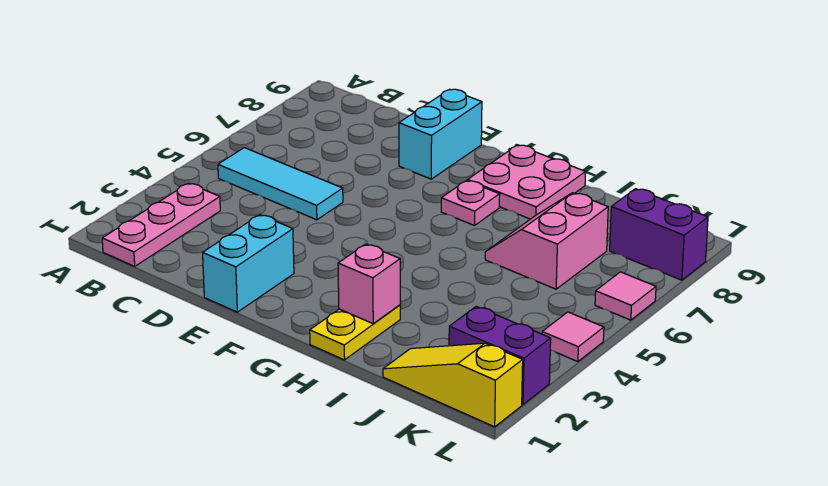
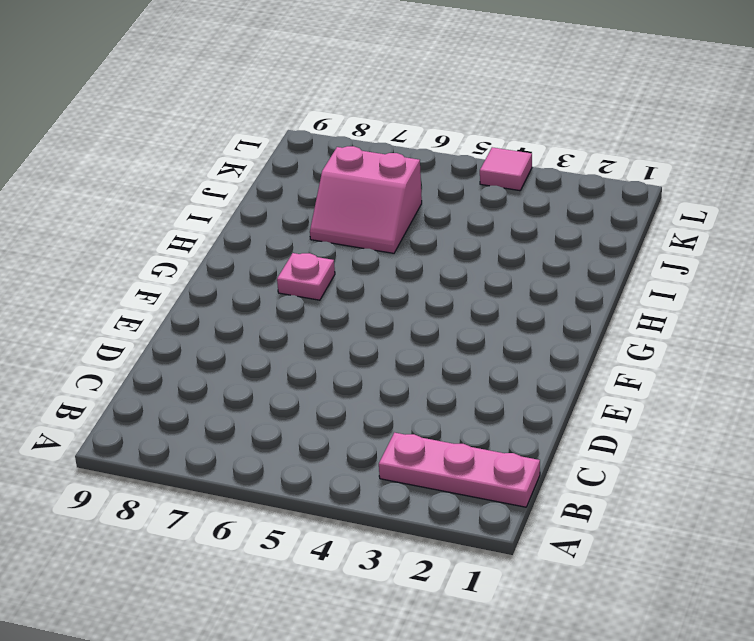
none -> cyan 1x3 tile [218,148,343,220]
none -> cyan 1x2 brick [203,215,294,312]
none -> cyan 1x2 brick [399,89,482,179]

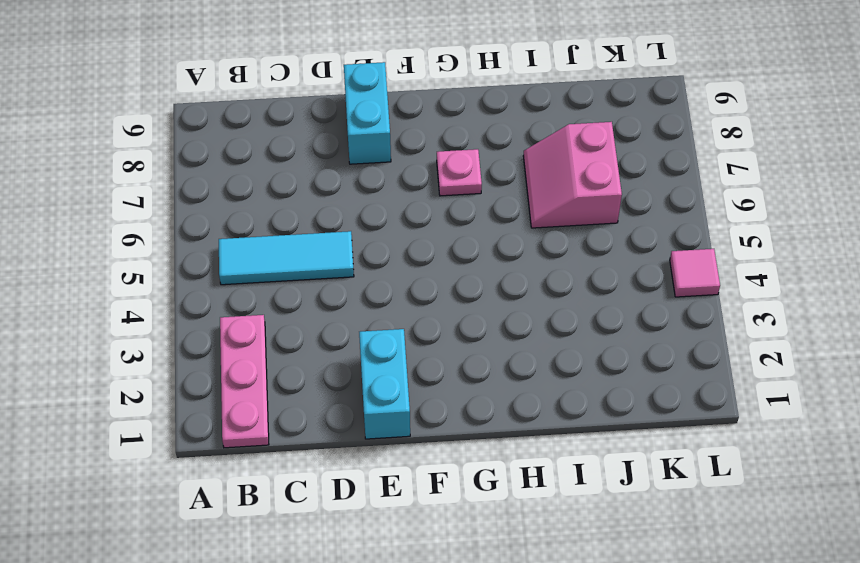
none -> pink 2x2 plate [468,145,586,219]
none -> yellow 1x2 plate [310,305,400,360]
none -> yellow 1x3 slope [383,343,523,427]

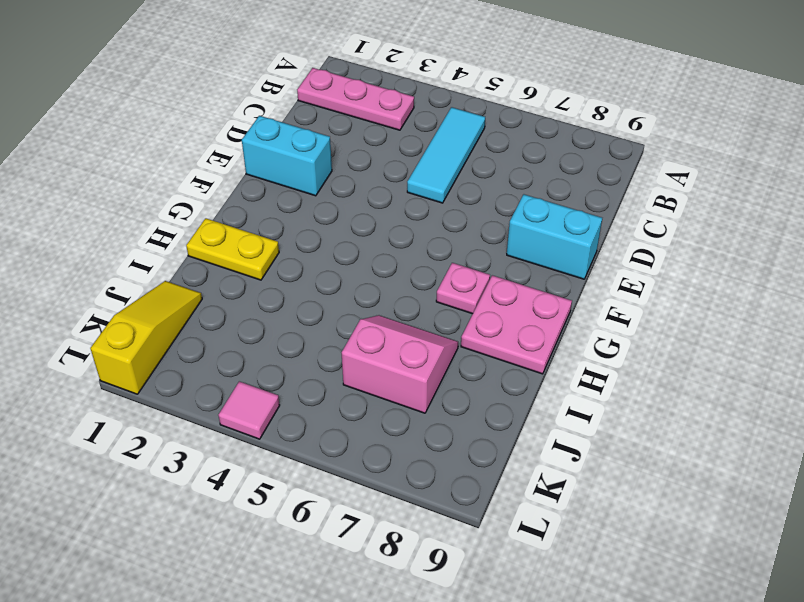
none -> purple 1x2 brick [449,306,551,405]
none -> purple 1x2 brick [610,189,708,280]
none -> pink 1x1 tile [595,272,656,320]

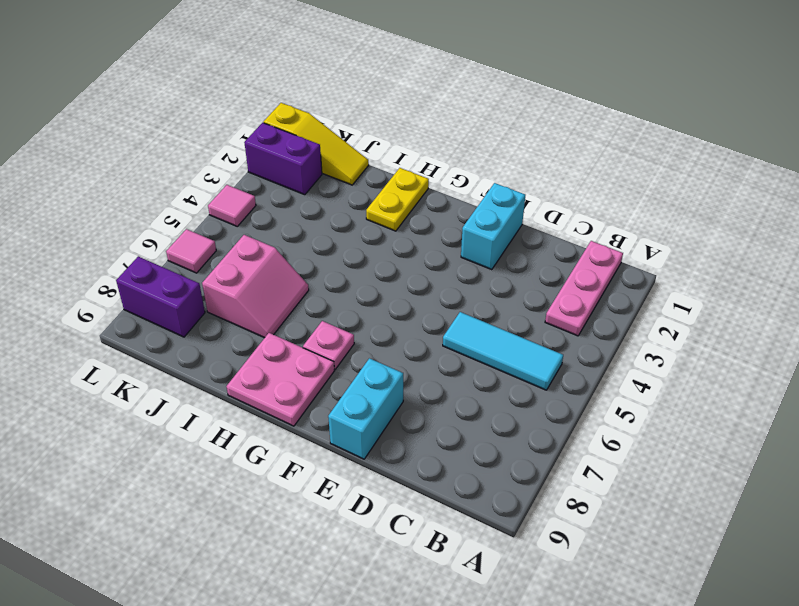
none -> pink 1x1 brick [338,244,400,324]

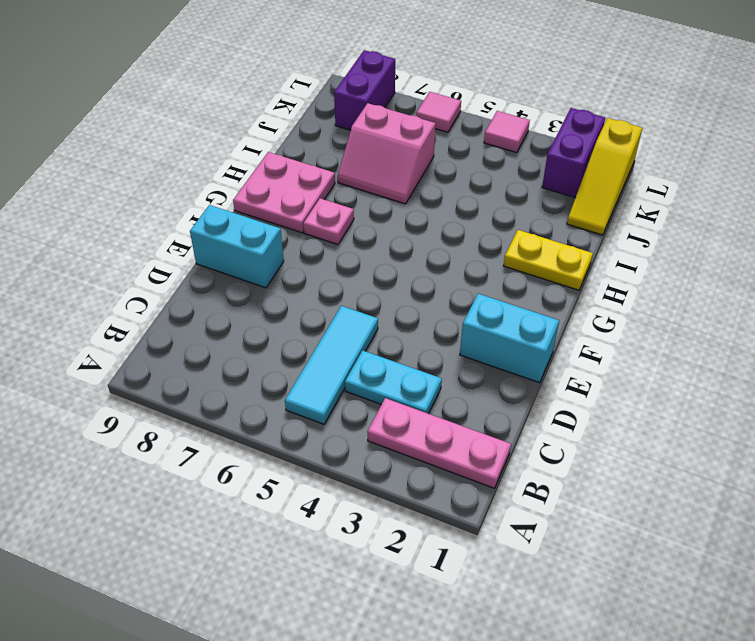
cyan 1x2 plate [345,350,442,414] -> none
none -> pink 1x1 brick [338,244,400,324]

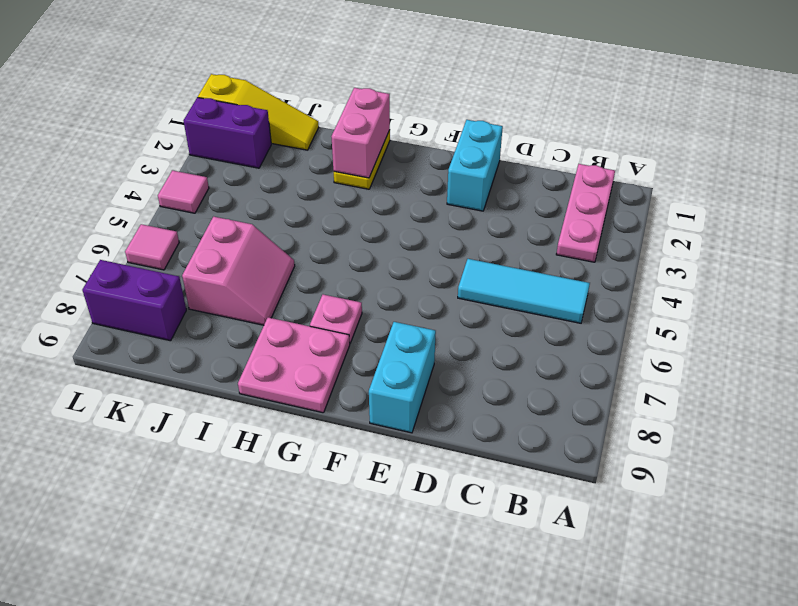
pink 1x2 brick [331,88,390,178] -> pink 1x1 brick [338,244,400,324]

